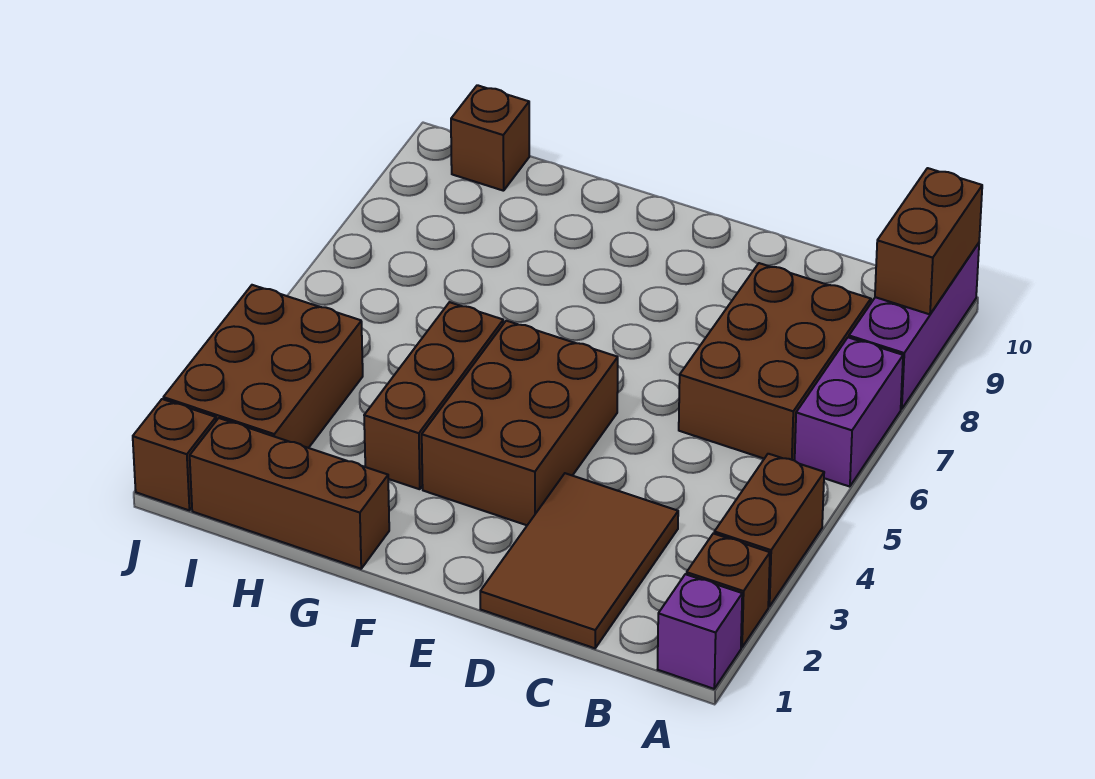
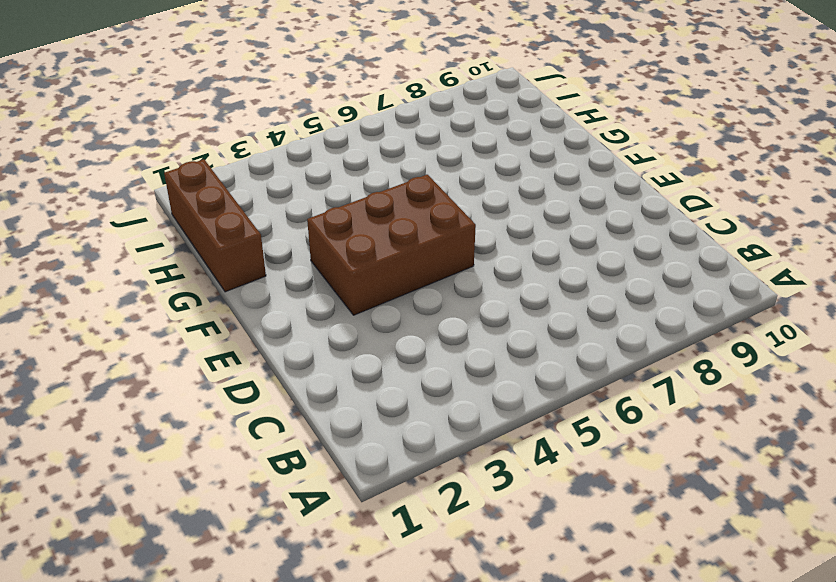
none -> purple 1x1 brick [658,574,742,689]
none -> brown 1x1 brick [687,533,770,647]
none -> brown 1x2 brick [714,454,824,606]

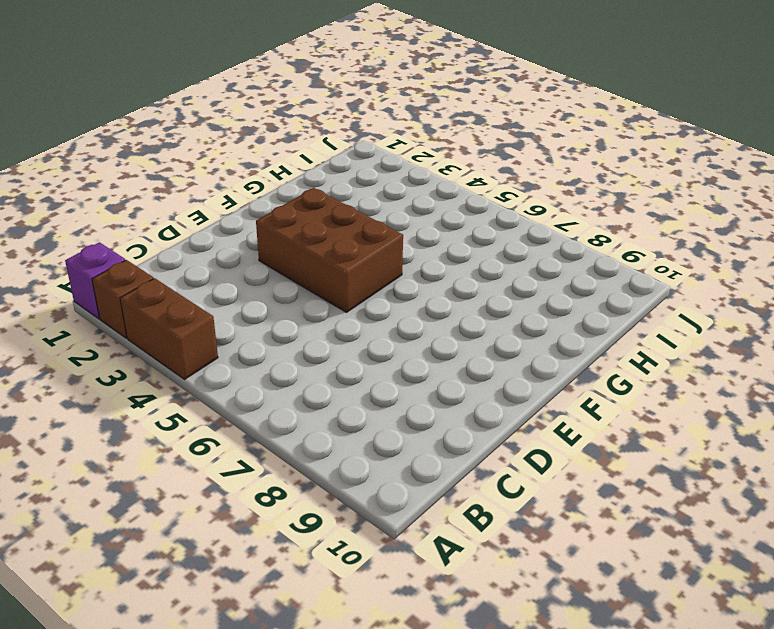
none -> purple 1x2 brick [795,337,903,487]
none -> purple 1x3 brick [849,243,979,409]
none -> brown 2x3 brick [679,263,871,461]

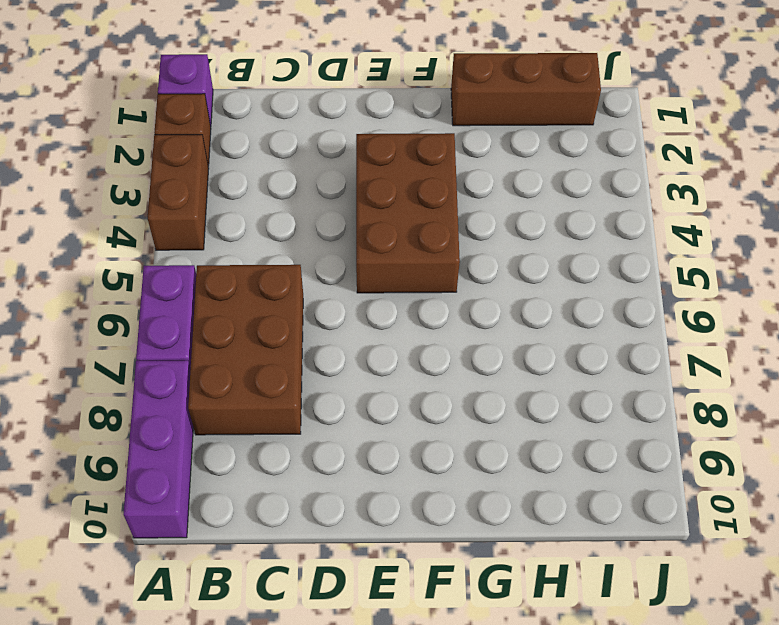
none -> brown 2x3 tile [480,473,678,648]
none -> brown 1x3 brick [364,302,503,489]
none -> brown 2x3 brick [163,285,363,448]

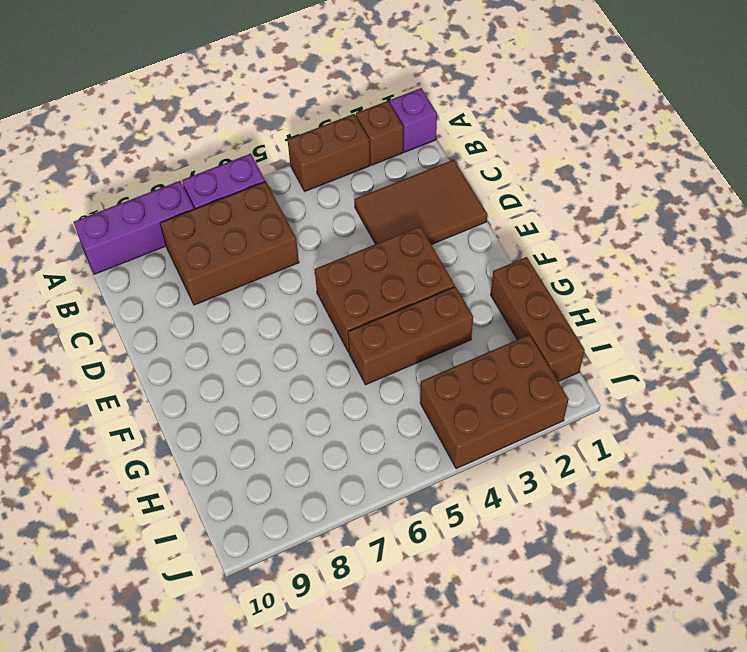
none -> brown 1x1 brick [451,85,529,191]
none -> brown 1x1 brick [133,399,216,510]
none -> brown 1x2 brick [875,168,982,314]

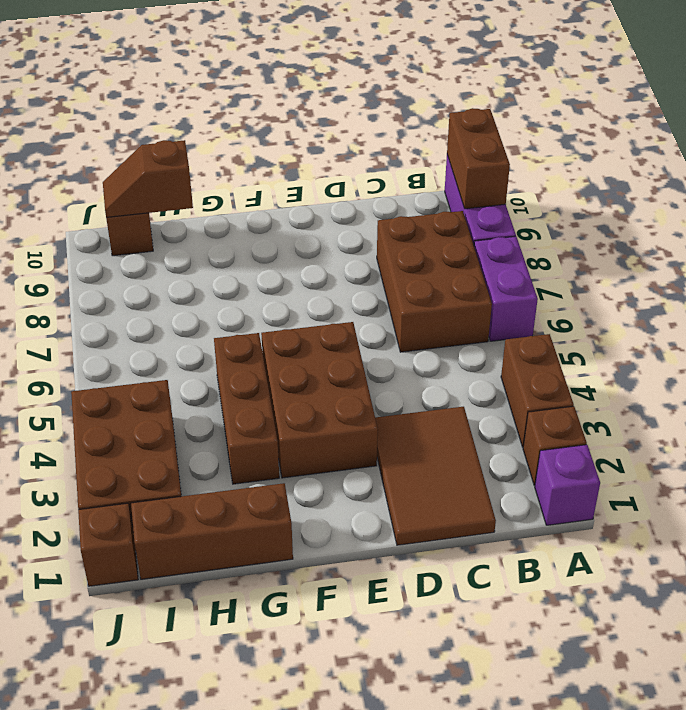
brown 1x2 slope [103,140,193,218] -> none

